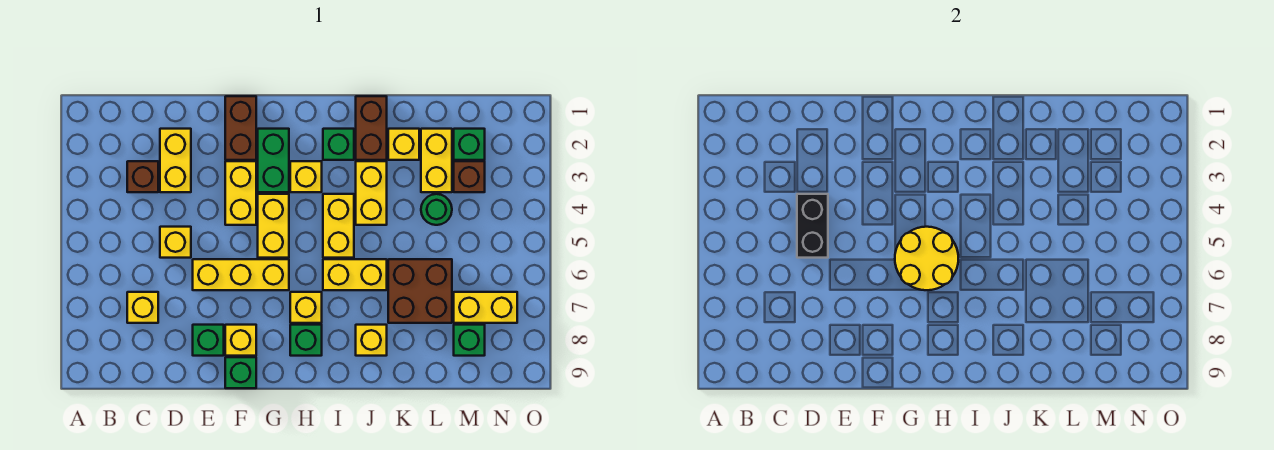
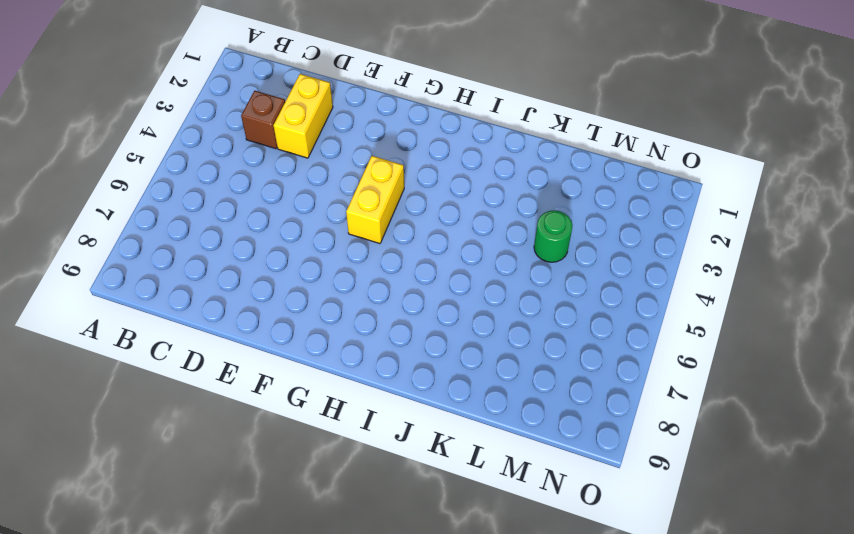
none -> yellow 1x1 brick [127,292,158,323]
none -> yellow 1x1 brick [160,227,191,258]
none -> yellow 1x3 brick [193,259,289,290]
none -> green 1x1 brick [193,325,224,356]

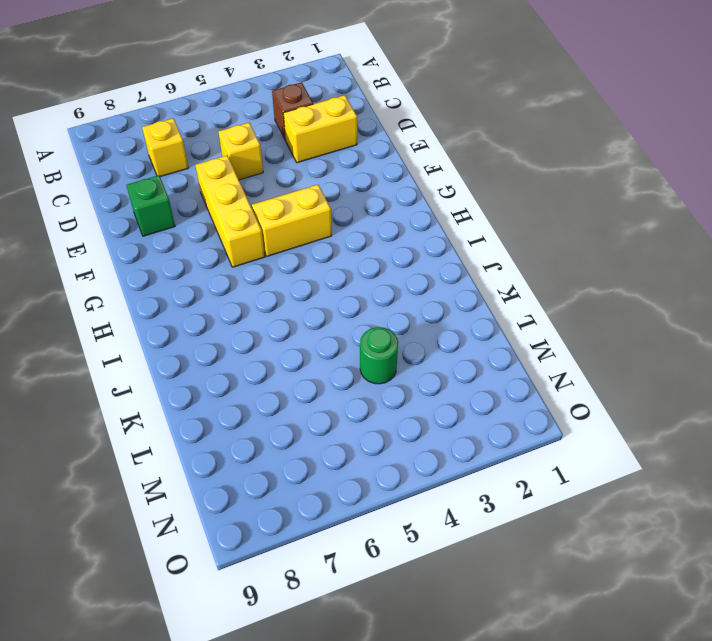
none -> brown 1x2 brick [225,96,256,160]
none -> yellow 1x2 brick [225,161,256,225]
none -> yellow 1x1 brick [225,325,256,356]
none -> green 1x1 brick [225,357,256,388]

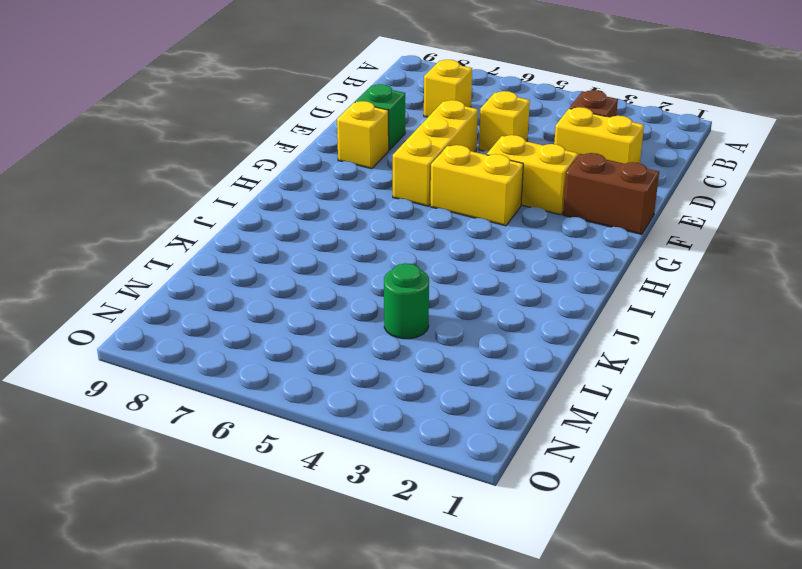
none -> green 1x1 brick [225,357,256,388]
none -> green 1x2 brick [258,129,289,192]
none -> yellow 1x1 brick [290,161,322,192]
none -> yellow 1x1 brick [290,292,322,323]

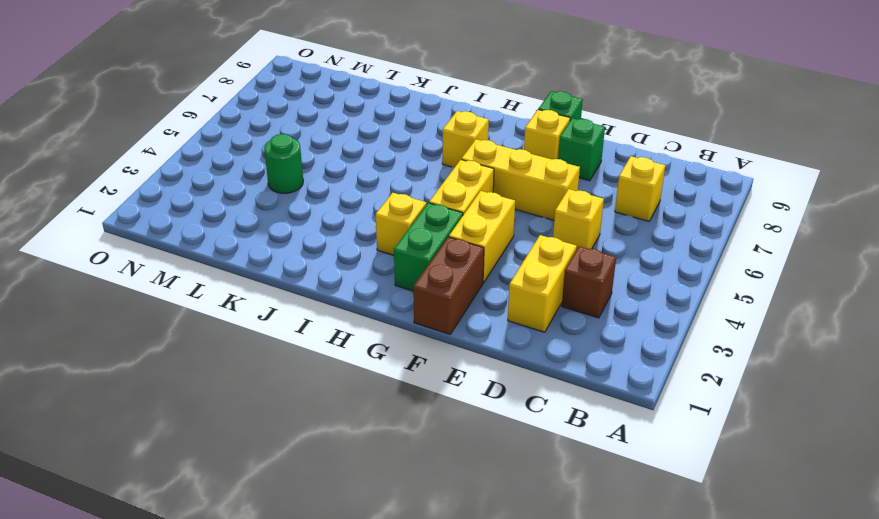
none -> green 1x1 brick [290,325,322,356]
none -> green 1x1 brick [323,129,354,160]
none -> yellow 1x2 brick [323,194,354,258]
none -> yellow 1x2 brick [323,259,387,290]

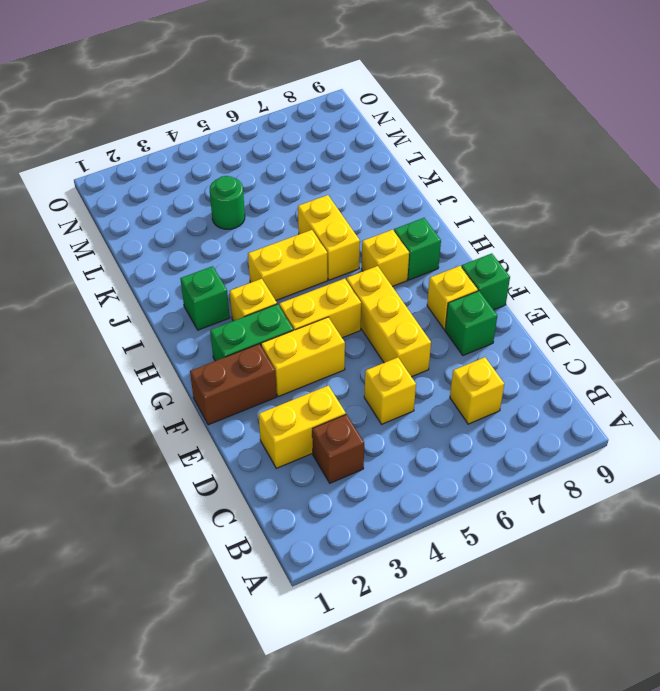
none -> brown 1x2 brick [356,96,387,160]
none -> yellow 1x2 brick [356,161,387,225]
none -> yellow 1x1 brick [356,325,387,356]
none -> yellow 1x1 brick [388,129,419,160]

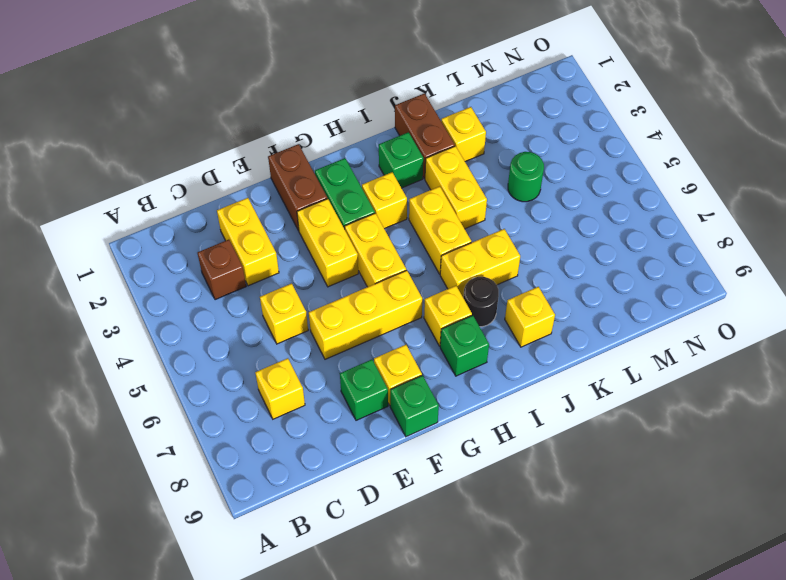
black 1x1 round brick [463,277,499,327] -> none
none -> brown 2x2 brick [388,259,452,323]
none -> yellow 1x2 brick [421,129,452,192]
none -> green 1x1 brick [454,129,485,160]
none -> brown 1x1 brick [454,161,485,192]

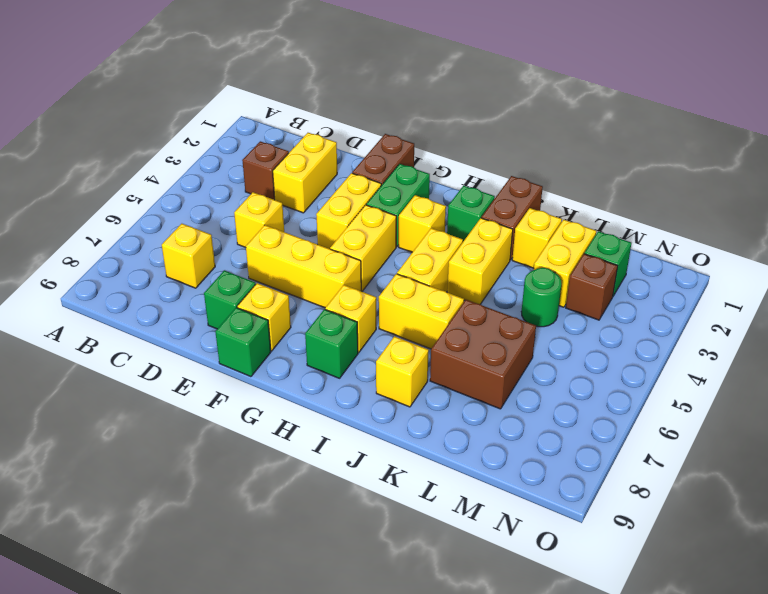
none -> yellow 1x2 brick [454,292,517,323]
none -> green 1x1 brick [454,325,485,356]
none -> black 1x2 brick [797,194,828,258]
none -> yellow 2x2 round brick [895,227,958,290]

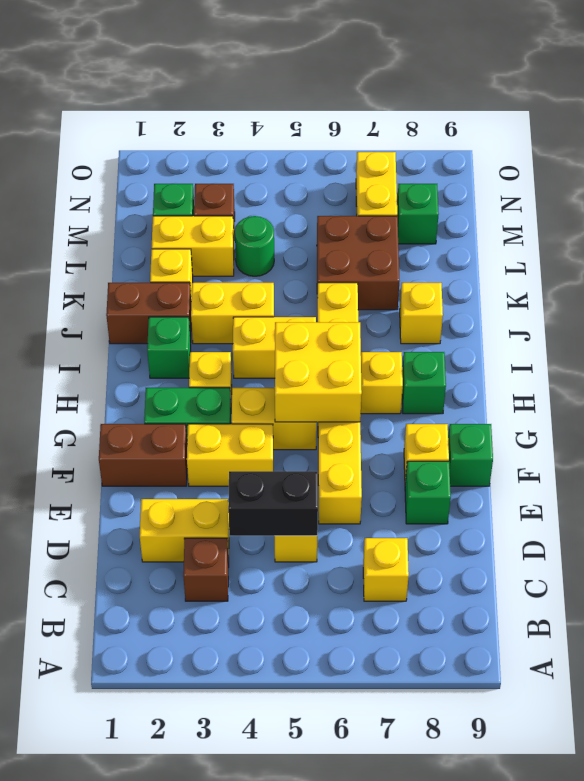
yellow 2x2 brick [275,322,362,422] -> yellow 2x2 round brick [895,227,958,290]

